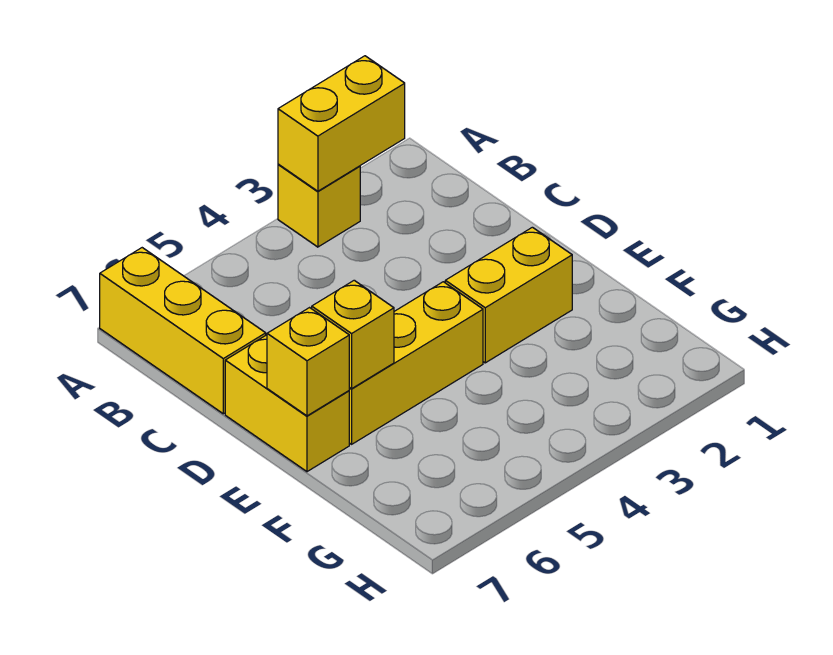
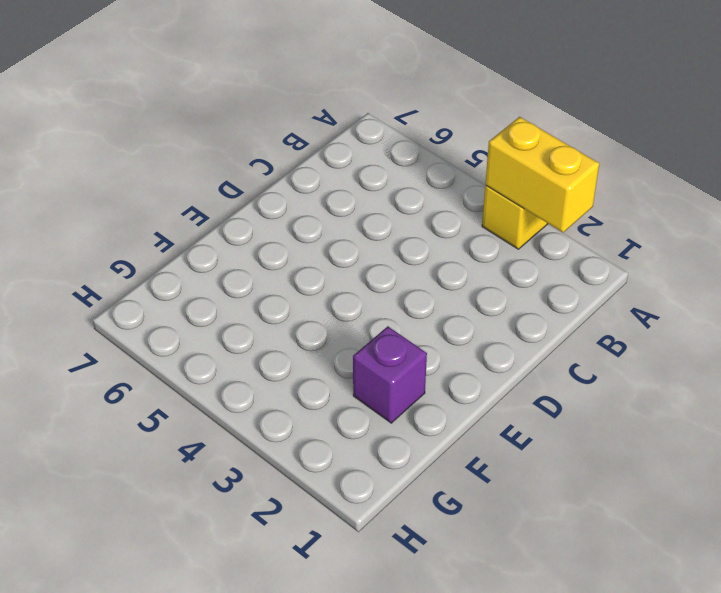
purple 1x1 brick [353,326,427,423] -> none
none -> yellow 1x3 brick [100,248,266,414]
none -> yellow 1x2 brick [225,335,349,472]

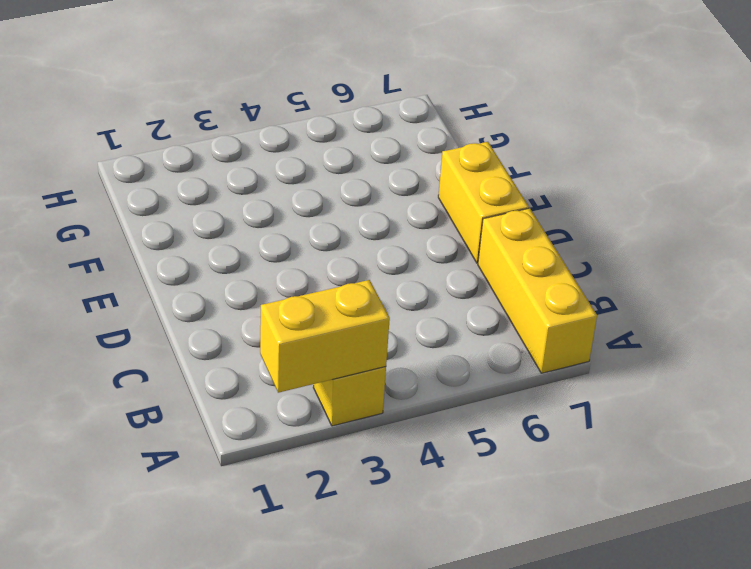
none -> yellow 1x2 brick [445,227,572,363]
none -> yellow 1x3 brick [349,282,483,444]

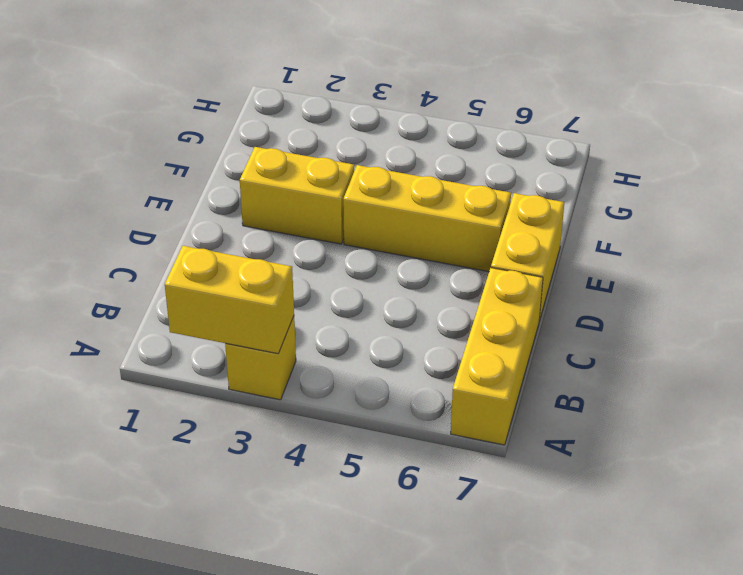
none -> yellow 1x1 brick [312,280,394,389]
none -> yellow 1x1 brick [267,308,349,416]

